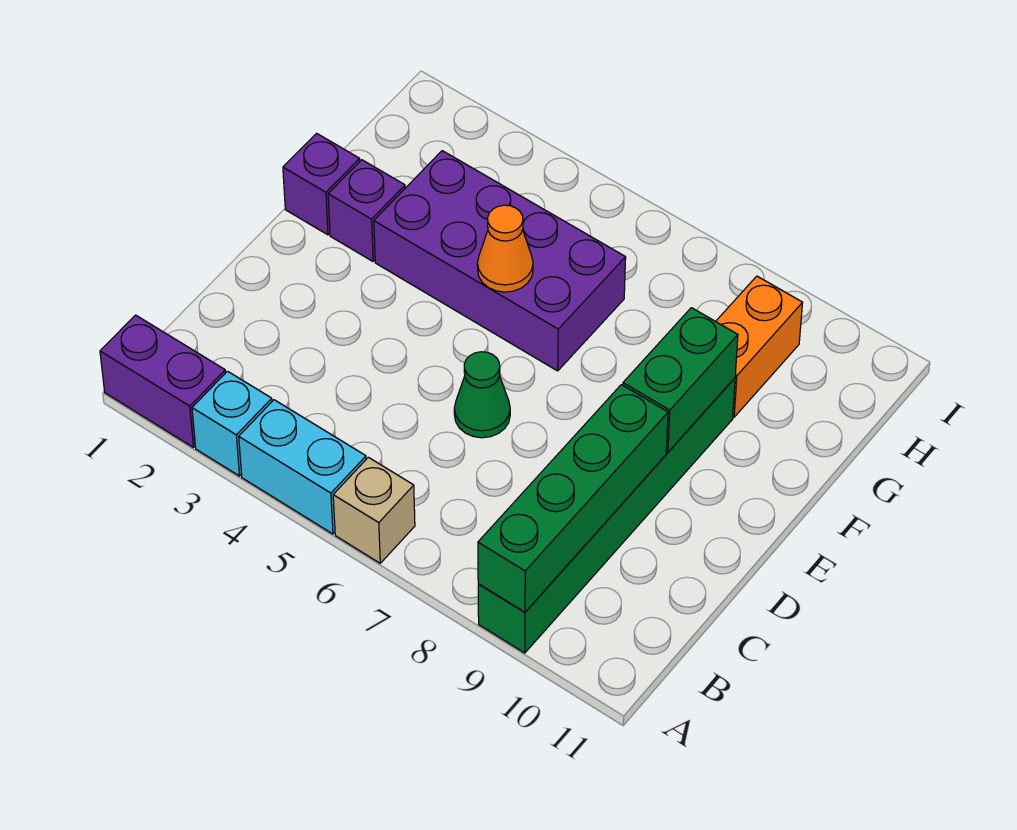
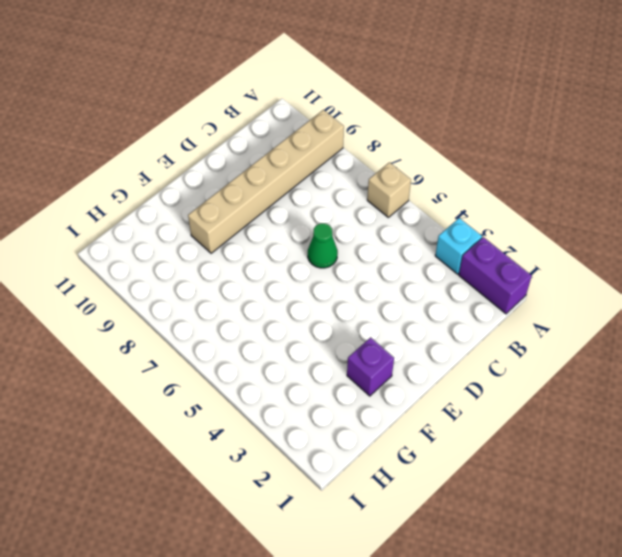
tan 1x6 brick [188,110,344,253] -> green 1x6 brick [478,378,735,653]
none -> cyan 1x2 brick [239,400,366,534]
none -> purple 1x1 brick [283,133,360,235]
none -> purple 2x4 brick [374,151,626,371]

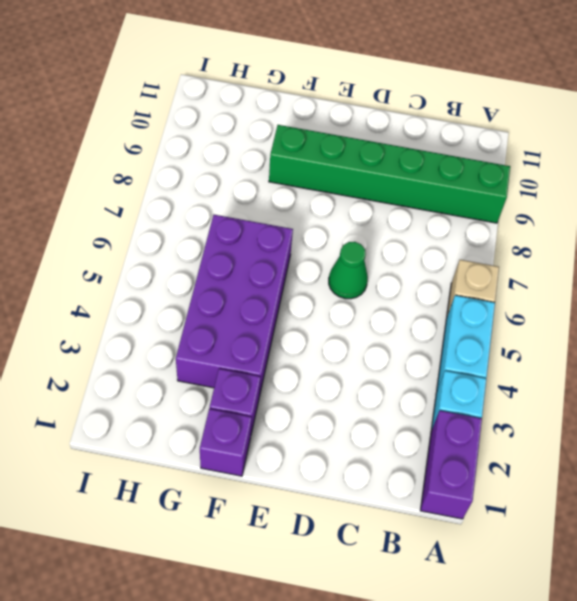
none -> orange 1x2 brick [716,276,802,417]
none -> green 1x4 brick [478,385,668,612]
none -> green 1x2 brick [623,308,738,452]

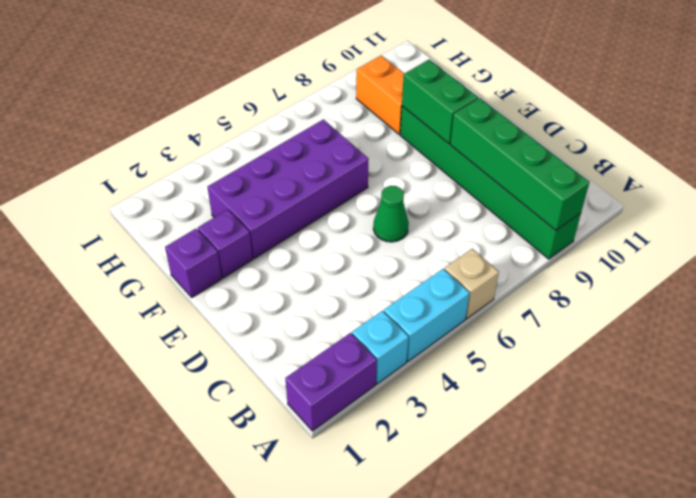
none -> orange 1x1 cone [477,205,533,292]

